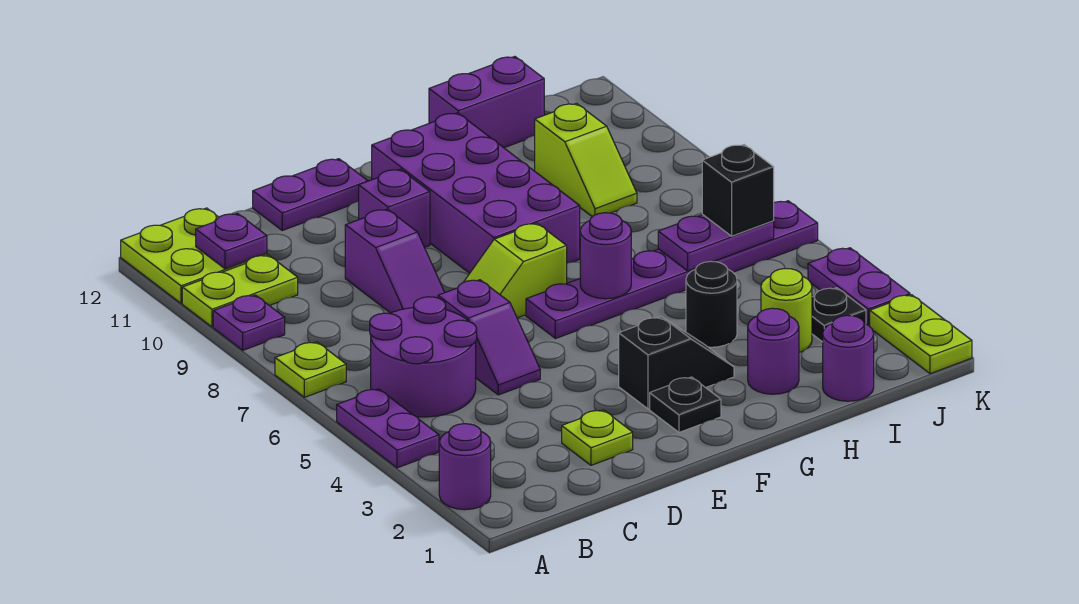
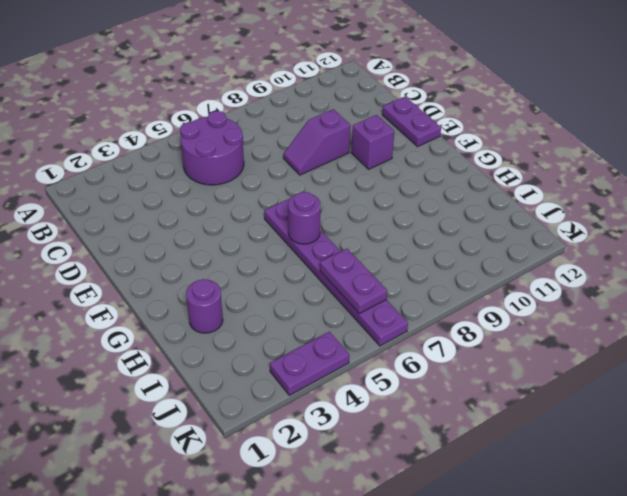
none -> purple 1x1 round brick [439,424,491,510]
none -> purple 1x2 plate [337,389,439,468]
none -> lime 1x1 plate [275,342,346,397]
none -> purple 1x1 plate [213,295,285,350]

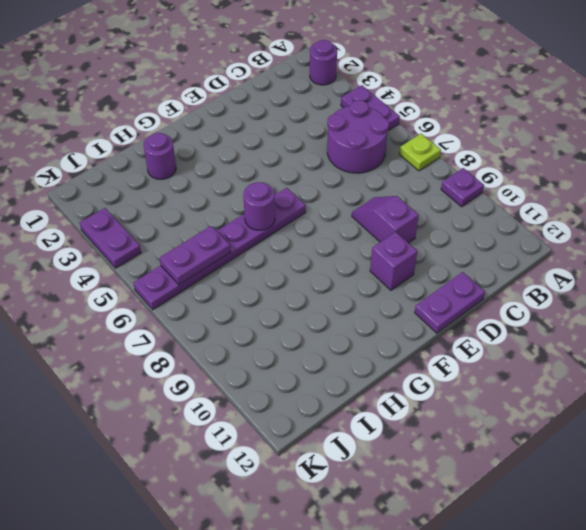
none -> lime 1x2 plate [182,255,298,327]
none -> lime 2x2 plate [121,208,267,303]
none -> lime 1x1 plate [562,410,633,465]
none -> purple 1x2 slope [438,280,540,395]

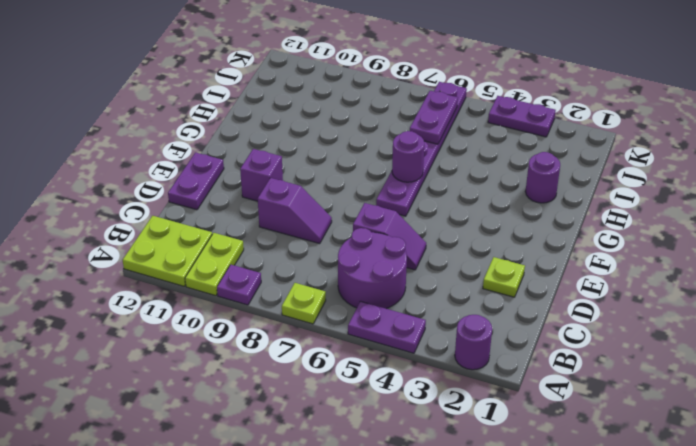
none -> lime 1x2 slope [464,223,567,318]
none -> black 1x1 plate [650,377,721,432]
none -> black 1x2 slope [619,317,734,409]
none -> purple 2x4 brick [372,113,580,273]

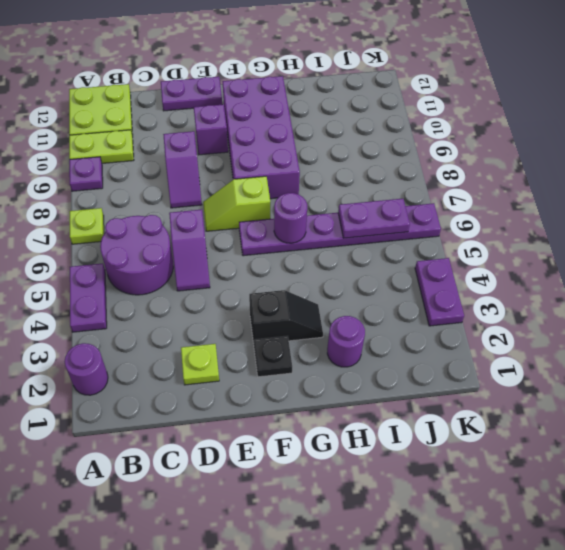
none -> black 1x1 round brick [686,261,737,347]
none -> purple 1x2 brick [429,56,544,148]
none -> purple 1x1 round brick [823,315,874,401]
none -> lime 1x1 round brick [761,268,812,352]

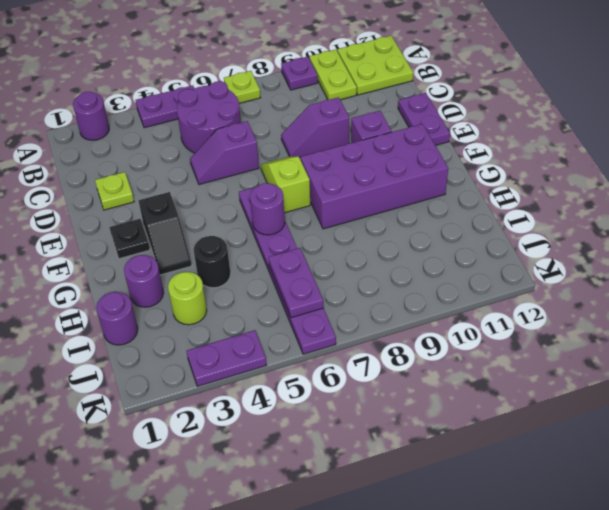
none -> purple 1x2 brick [429,56,544,148]
none -> lime 1x2 slope [535,103,637,217]
none -> black 1x1 plate [812,288,866,342]
none -> lime 1x2 plate [870,295,972,374]

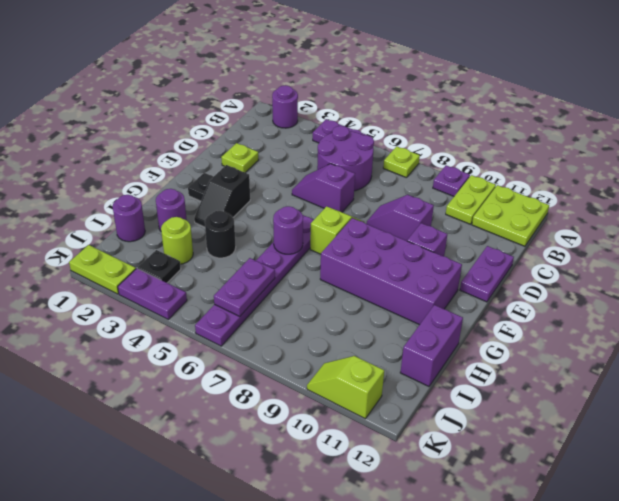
lime 1x2 slope [307,356,384,419] -> lime 1x2 slope moved to [535,103,637,217]
none -> purple 1x1 plate [196,213,267,269]
none -> black 1x1 brick [702,145,774,236]

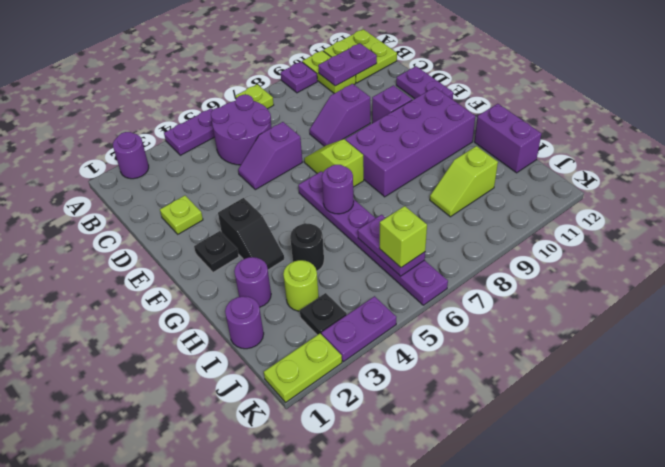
purple 1x2 plate [318,43,377,86] -> purple 1x1 plate [196,213,267,269]
lime 1x1 brick [379,206,427,268] -> black 1x1 brick [702,145,774,236]

